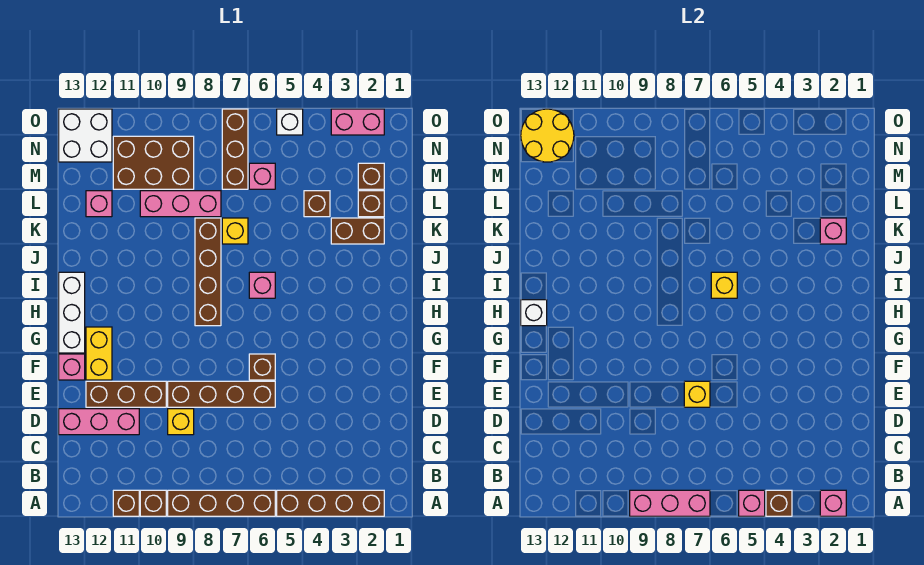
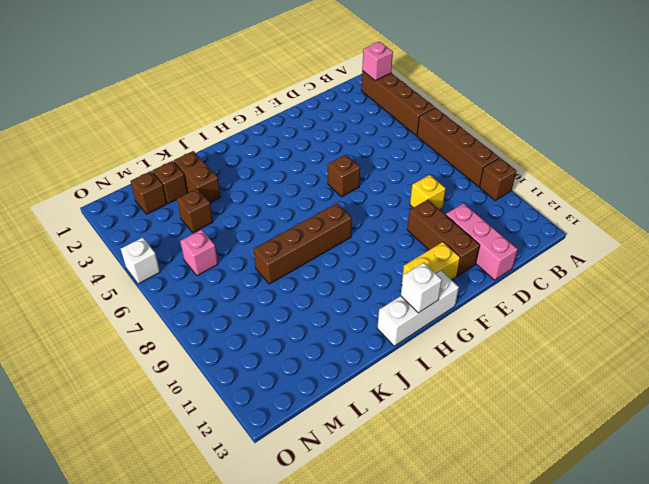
none -> brown 1x1 brick [113,490,139,516]
none -> brown 1x4 brick [168,381,275,407]
none -> pink 1x1 brick [59,354,85,380]
none -> pink 1x1 brick [249,272,275,298]

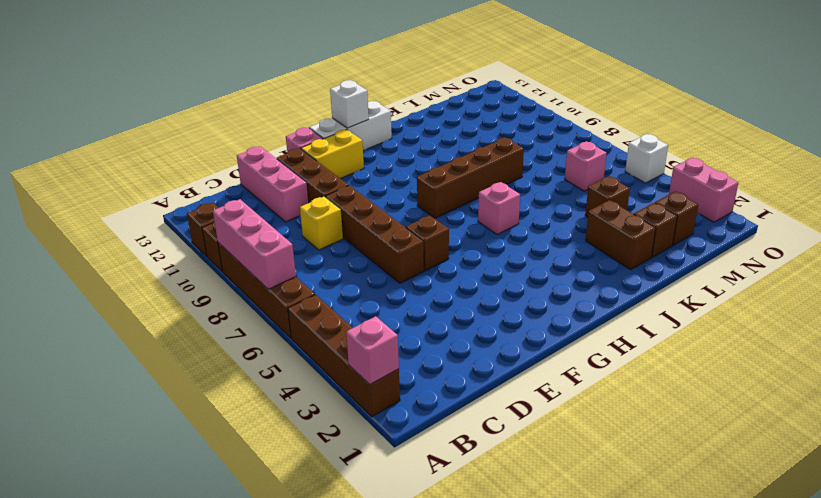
none -> yellow 1x1 brick [222,218,248,244]
none -> pink 1x3 brick [140,191,221,217]
none -> pink 1x1 brick [86,191,112,217]
none -> brown 1x3 brick [222,109,248,189]

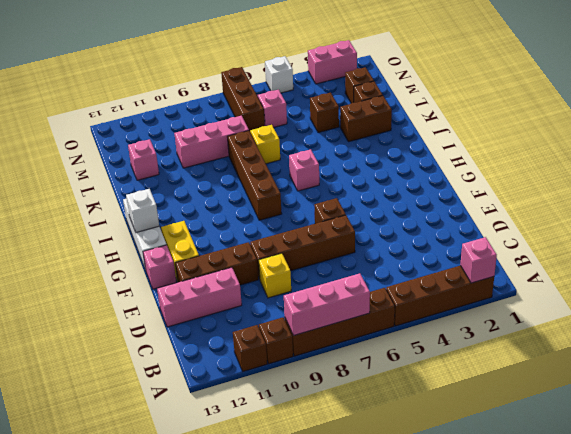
none -> brown 2x3 brick [113,136,194,189]
none -> white 2x2 brick [59,109,112,162]
none -> brown 1x1 brick [766,490,792,516]
none -> pink 1x1 brick [739,490,765,516]

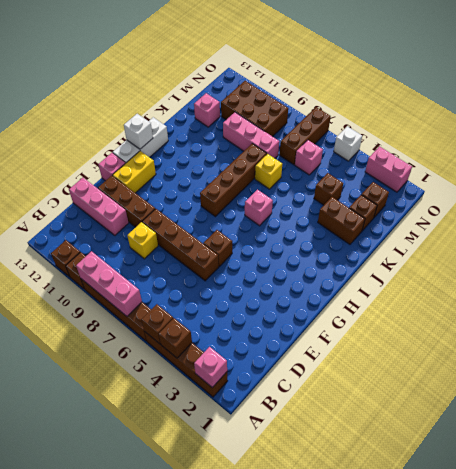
brown 1x1 brick [141,304,173,344] -> pink 1x1 brick [739,490,765,516]
none -> white 2x2 brick [59,109,112,162]
none -> yellow 1x1 brick [684,381,710,407]
none -> yellow 1x1 brick [711,272,737,298]
none -> pink 1x1 brick [820,218,846,244]

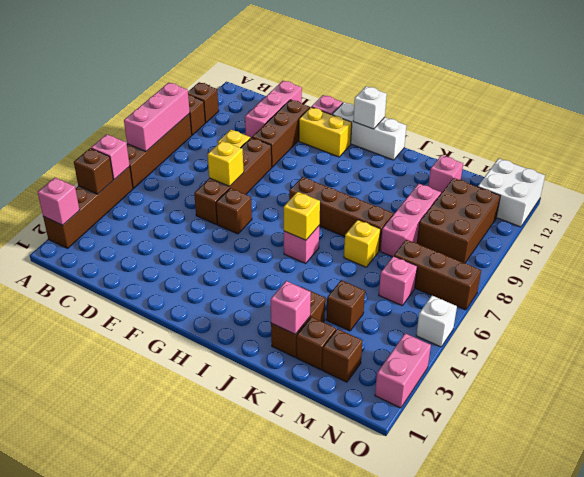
none -> yellow 2x2 round brick [521,109,574,162]

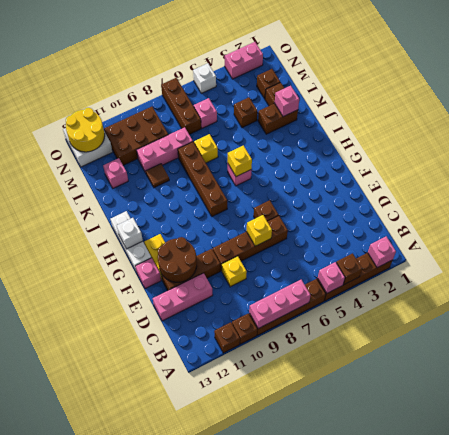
brown 2x2 round brick [158,237,197,282] -> none
brown 1x1 tile [146,164,169,188] -> none

